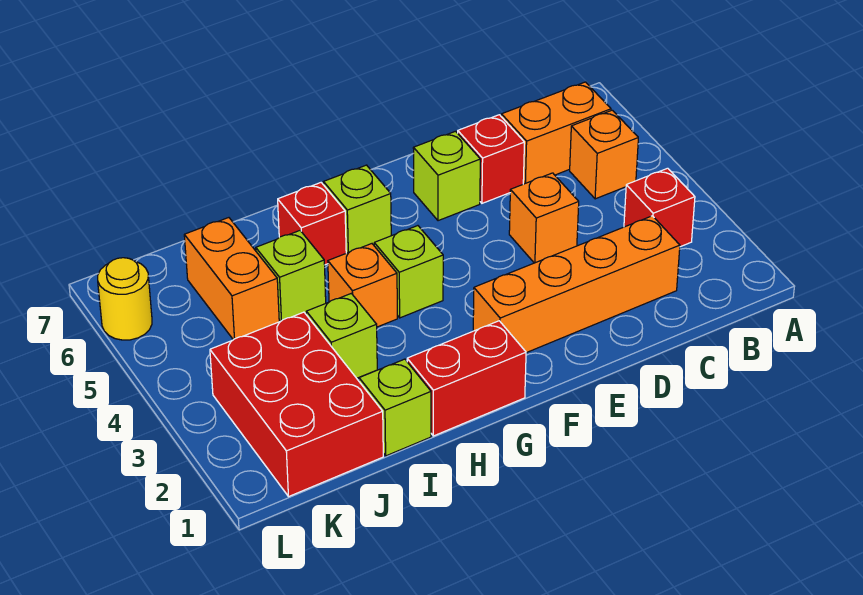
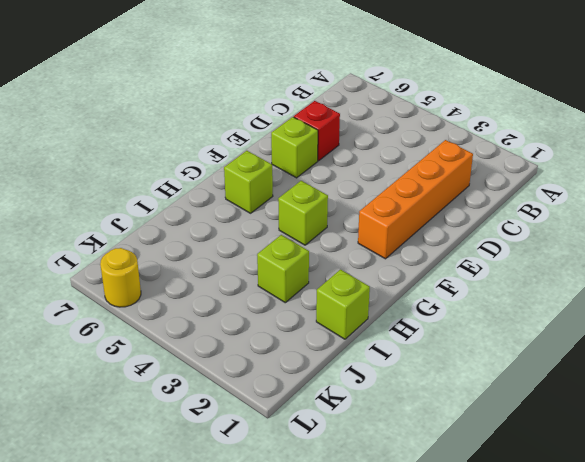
none -> red 1x1 brick [624,168,695,247]
none -> orange 1x1 brick [570,110,638,199]
none -> orange 1x2 brick [501,82,611,184]

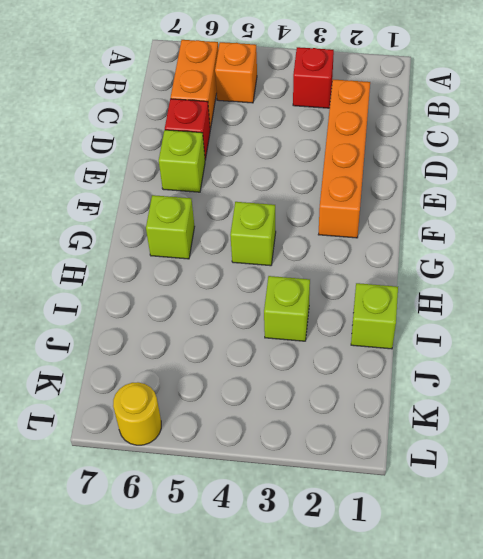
none -> orange 1x1 brick [509,173,579,263]
none -> red 1x2 brick [407,321,526,436]
none -> orange 1x1 brick [328,244,397,327]

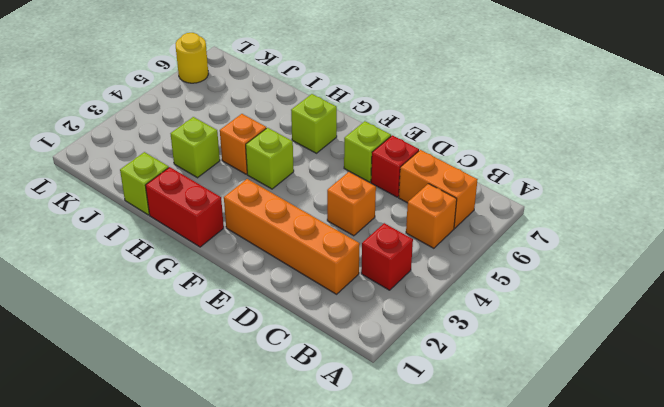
none -> red 1x1 brick [278,183,346,265]
none -> lime 1x1 brick [256,231,326,321]
none -> red 2x3 brick [210,312,383,497]

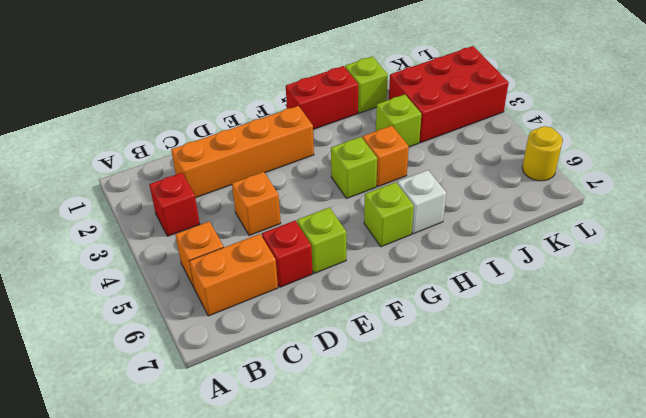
white 1x1 brick [397,170,446,234] -> red 1x1 brick [278,183,346,265]
red 2x3 brick [389,46,509,143] -> red 2x3 brick turned to [210,312,383,497]
none -> lime 1x1 brick [256,231,326,321]
none -> orange 1x2 brick [184,218,279,340]

